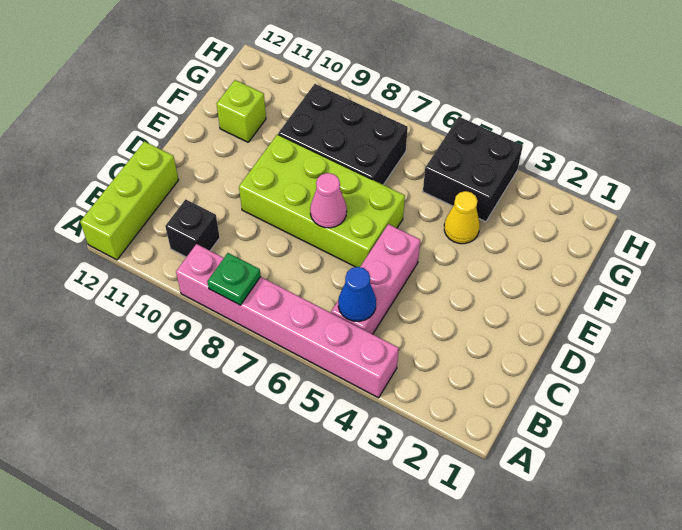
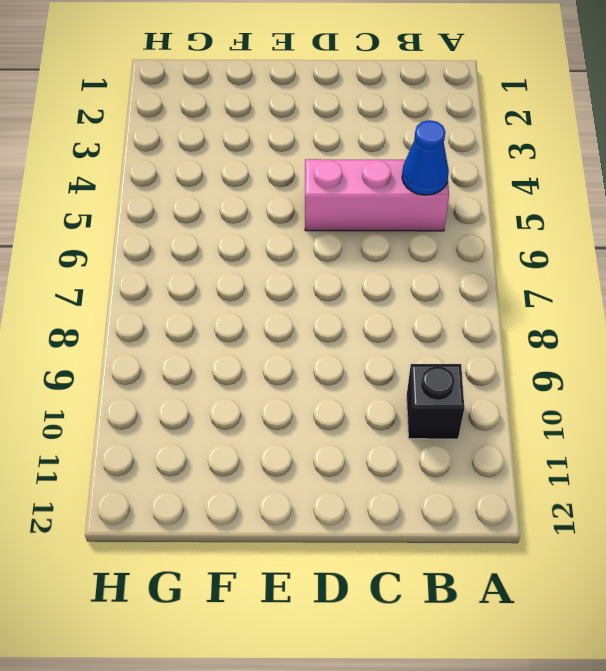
none -> pink 1x6 brick [176,244,399,398]
none -> lime 1x3 brick [80,141,178,260]
none -> lime 2x4 brick [239,134,405,267]

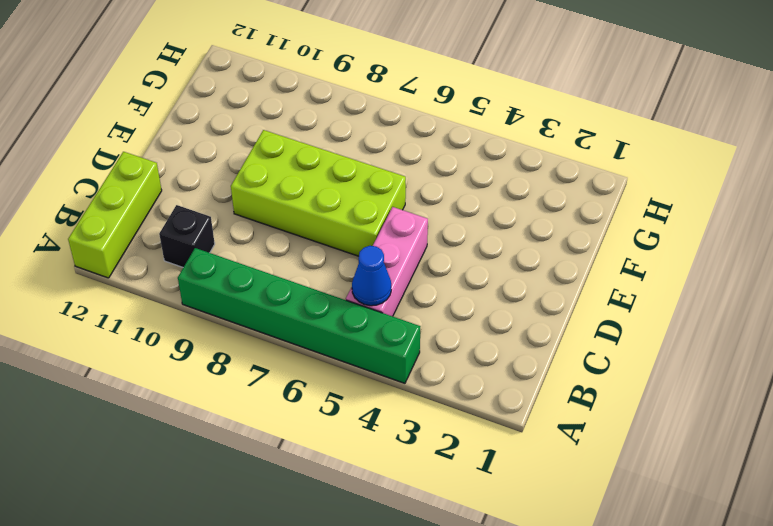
green 1x6 brick [178,248,420,383] -> pink 1x6 brick [176,244,399,398]
none -> yellow 1x1 cone [444,191,480,244]
none -> black 2x3 brick [278,84,408,185]
none -> lime 1x1 brick [217,80,266,142]

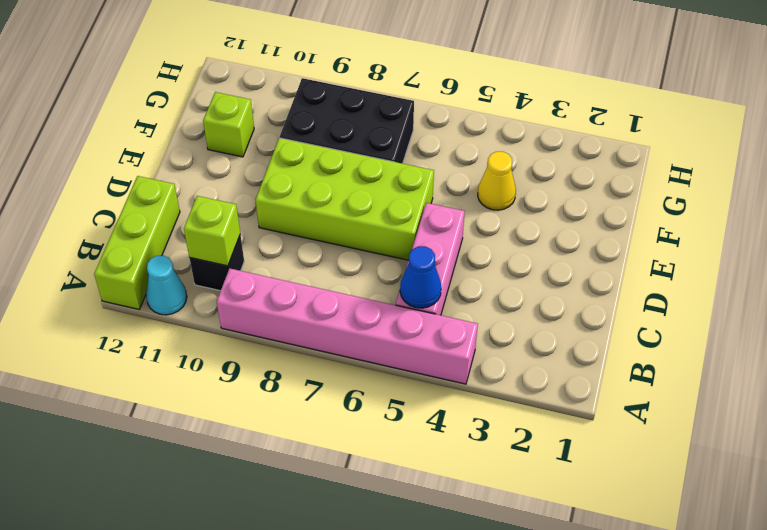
cyan 1x1 cone [146,256,187,315] -> none
lime 1x1 brick [184,196,240,266] -> none
none -> black 2x2 brick [423,117,523,222]
none -> green 1x1 plate [207,253,261,305]
none -> pink 1x1 cone [310,173,347,228]

